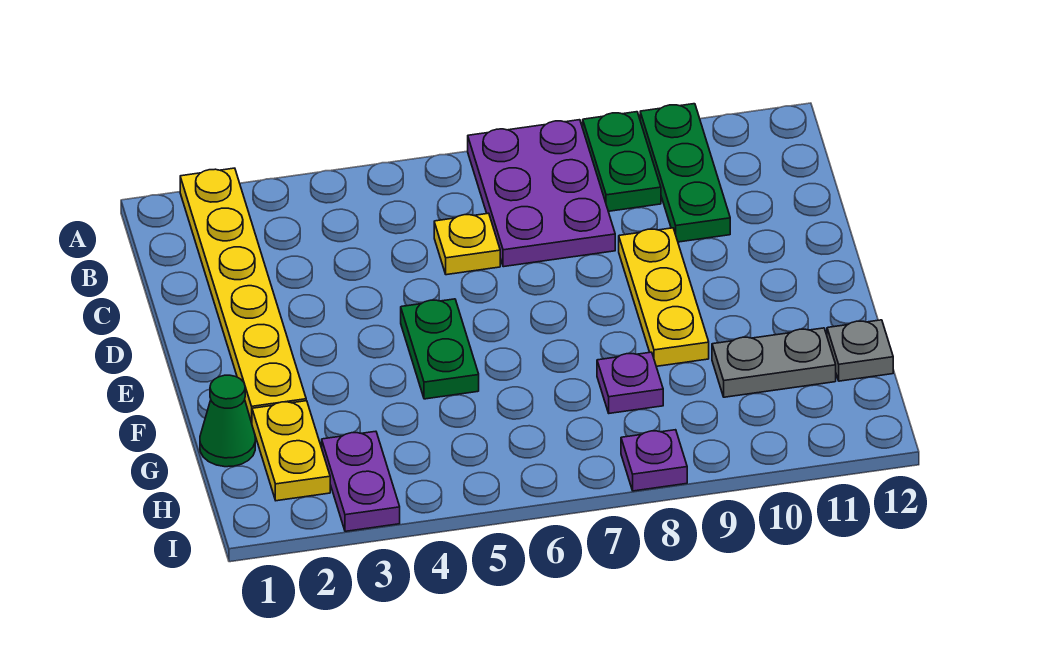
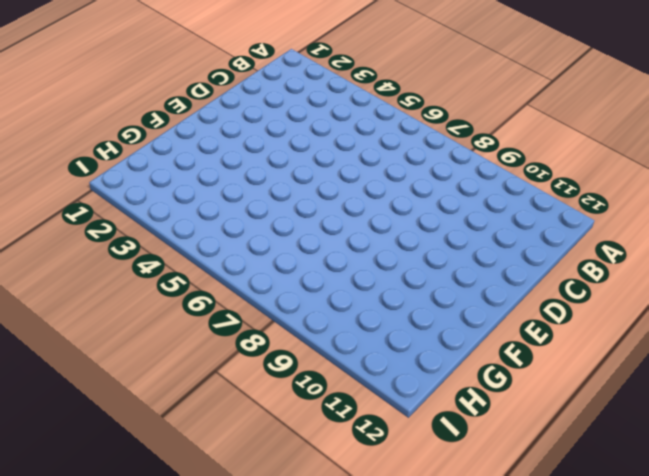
none -> yellow 1x6 plate [180,168,306,423]
none -> purple 2x3 plate [468,120,615,267]
none -> green 1x2 plate [583,112,661,211]

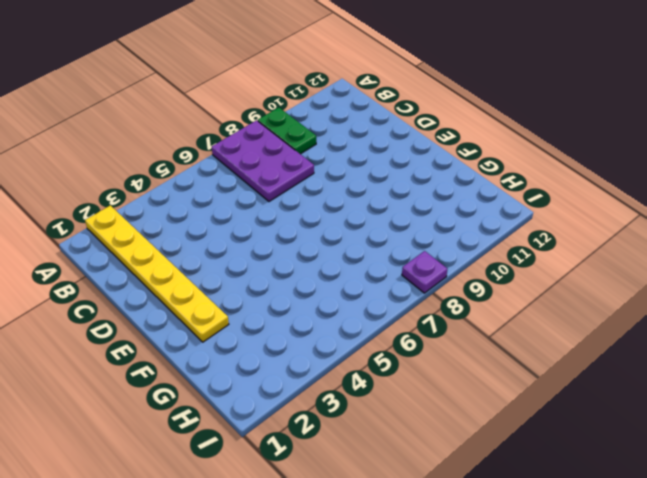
none -> green 1x3 plate [640,104,730,242]
none -> yellow 1x1 plate [434,213,500,275]
none -> yellow 1x3 plate [619,228,709,366]

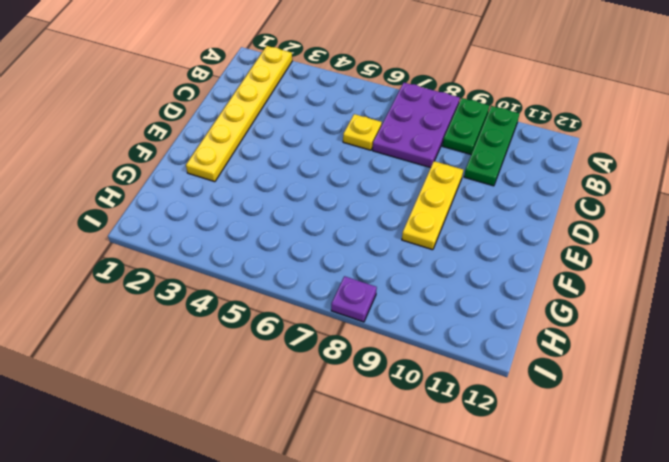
none -> green 1x2 plate [401,299,479,399]
none -> green 1x1 cone [200,375,255,467]
none -> yellow 1x2 plate [252,401,330,501]

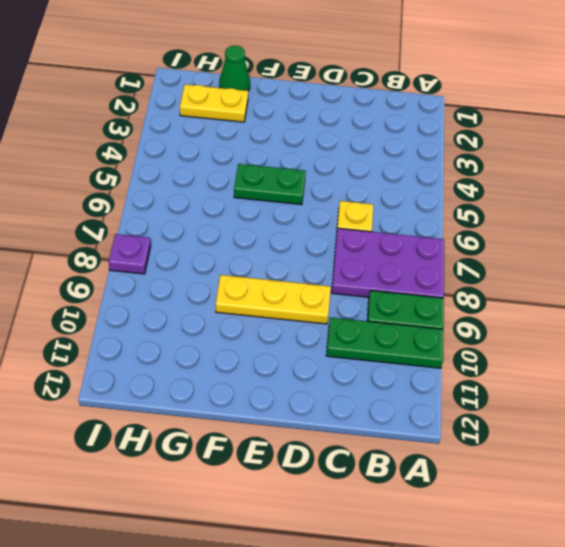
none -> yellow 1x6 plate [180,168,306,423]
none -> purple 1x1 plate [597,352,663,413]
none -> grey 1x2 plate [712,328,836,397]

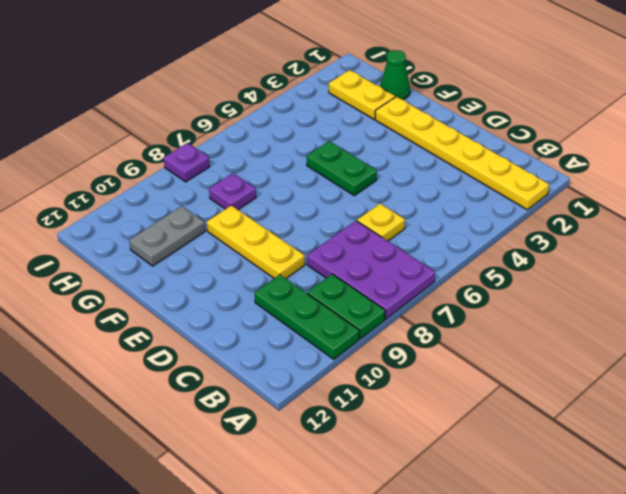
none -> grey 1x1 plate [827,320,893,381]
none -> purple 1x2 plate [322,431,400,531]

